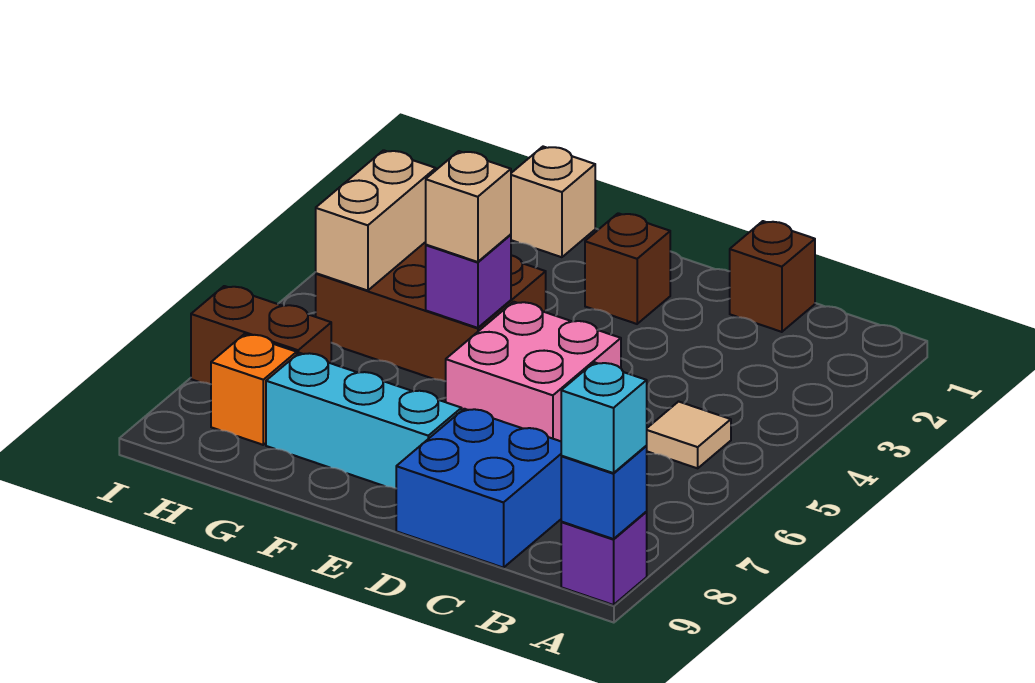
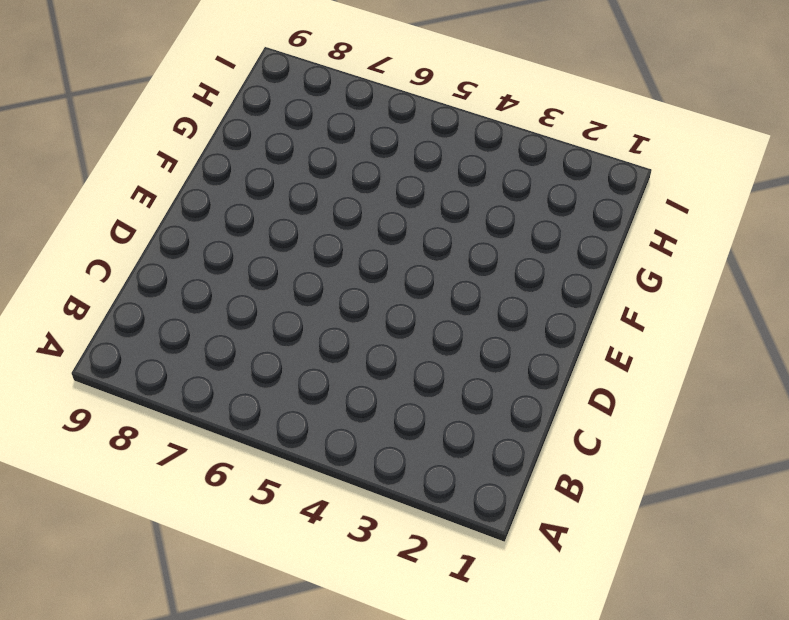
none -> purple 1x1 brick [561,512,647,605]
none -> tan 1x1 tile [646,402,731,468]
none -> brown 1x1 brick [730,221,815,332]

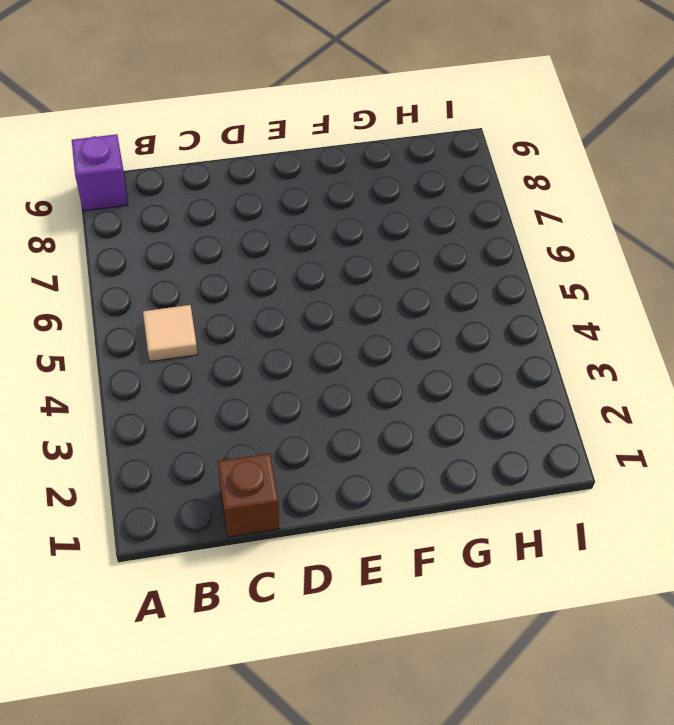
none -> blue 2x2 brick [396,409,561,568]
none -> pink 2x2 brick [446,302,621,441]
none -> brown 1x1 brick [585,213,670,324]

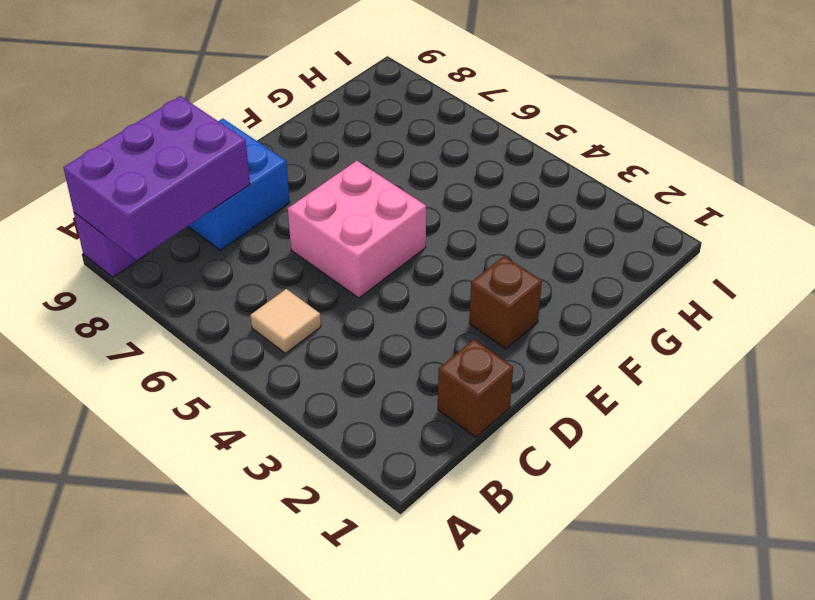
purple 2x3 brick [63,96,250,260] -> blue 1x1 brick [561,446,647,539]
none -> cyan 1x3 brick [266,353,462,488]
none -> brown 2x3 brick [316,242,546,381]
none -> tan 1x1 brick [511,147,595,257]

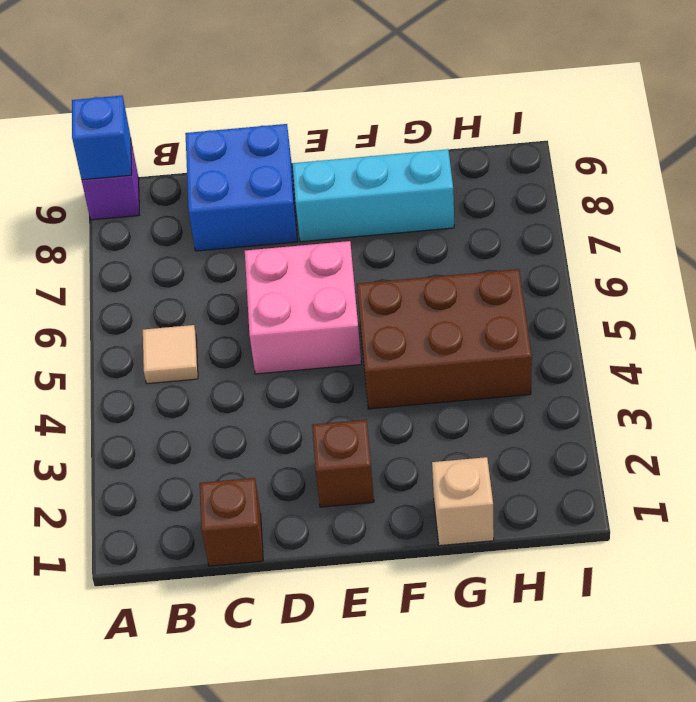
none -> brown 1x2 brick [191,286,331,384]
none -> orange 1x1 brick [211,334,297,445]
none -> purple 1x1 brick [426,235,511,328]

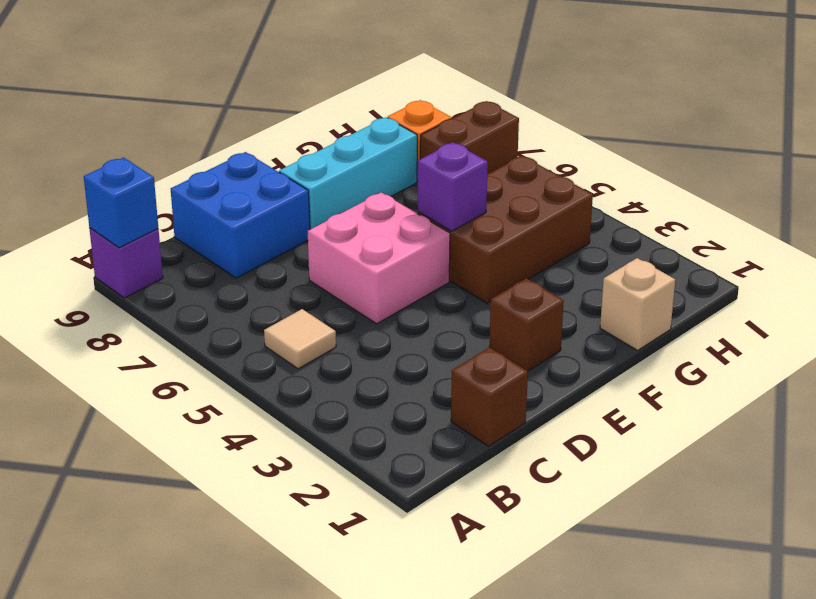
none -> tan 1x2 brick [316,150,436,291]
none -> cyan 1x1 brick [561,362,647,473]
none -> tan 1x1 brick [426,151,511,262]

